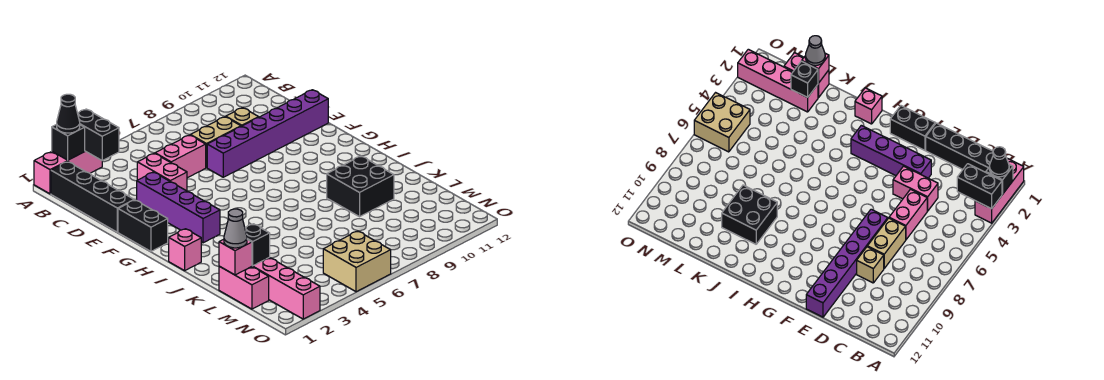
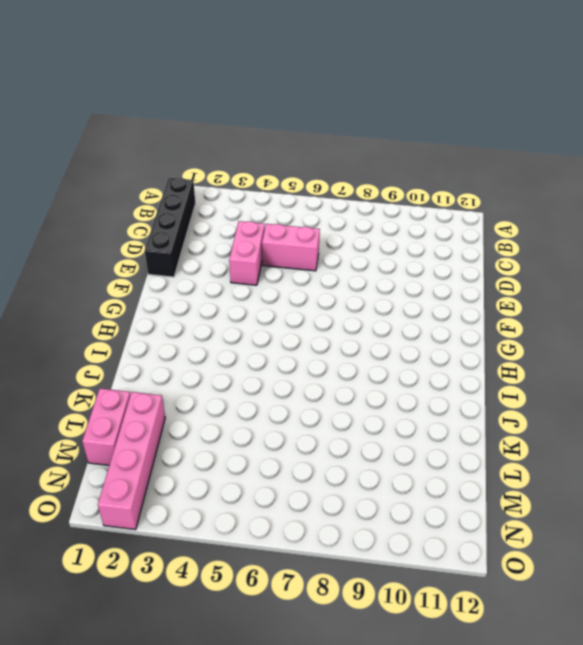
none -> pink 1x3 brick [34,151,102,194]
none -> tan 1x2 brick [190,117,241,168]
none -> tan 1x1 brick [226,108,259,126]

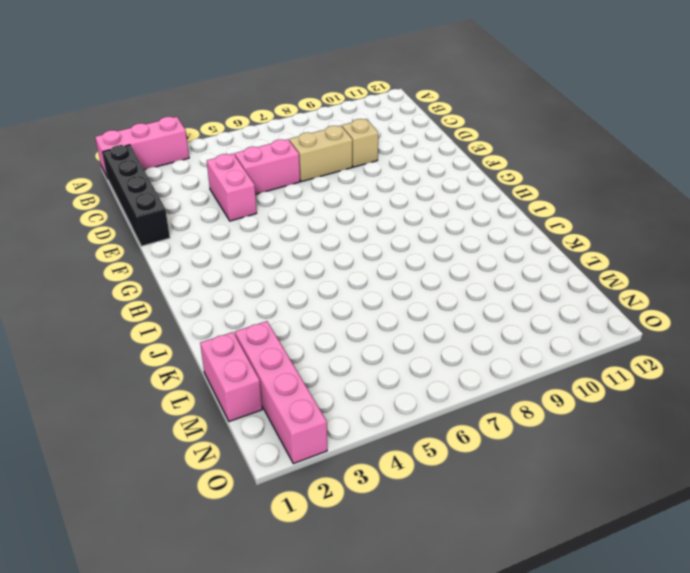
none -> purple 1x4 brick [137,172,220,243]
none -> purple 1x6 brick [207,90,328,177]
none -> black 1x2 brick [118,200,168,252]

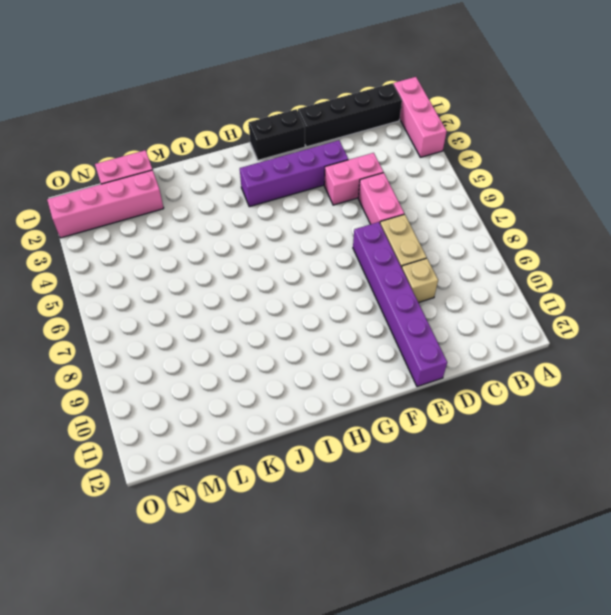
none -> pink 1x1 brick [169,229,201,271]
none -> black 2x2 brick [327,156,394,217]
none -> tan 2x2 brick [323,231,391,292]

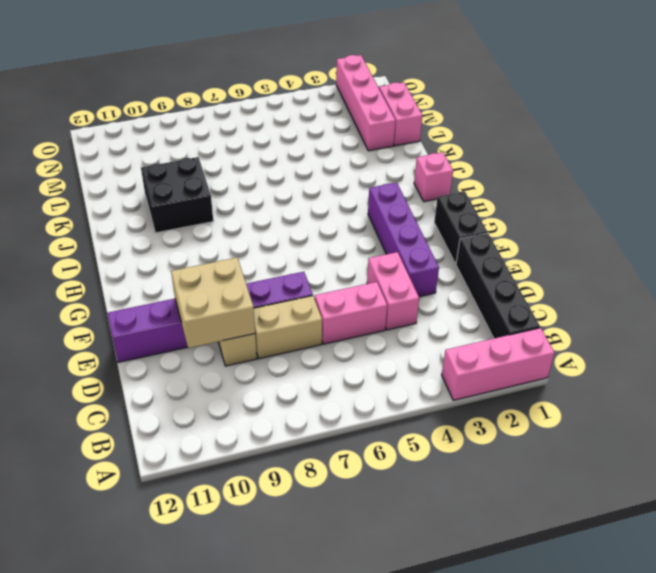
tan 2x2 brick [171,258,255,348] -> tan 2x2 brick moved to [323,231,391,292]
none -> black 1x1 brick [52,124,85,160]
none -> black 1x2 brick [78,109,119,161]
none -> pink 1x1 brick [219,239,252,275]

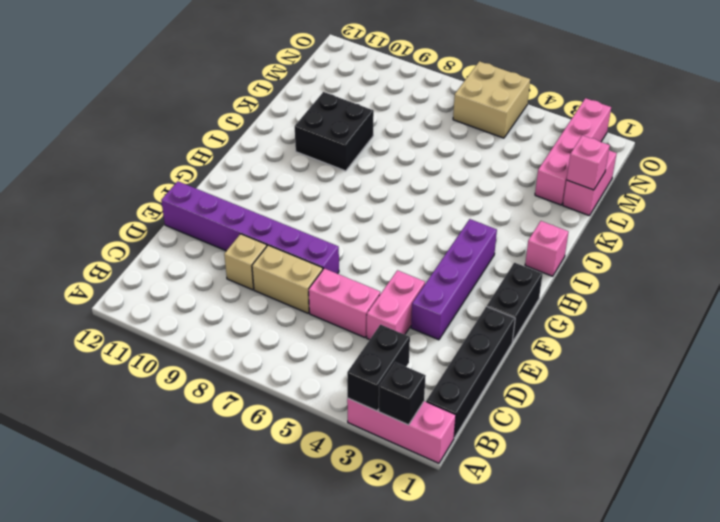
none -> black 1x1 brick [245,224,270,266]
none -> black 1x1 cone [57,94,80,133]
none -> grey 1x1 cone [224,209,247,248]

